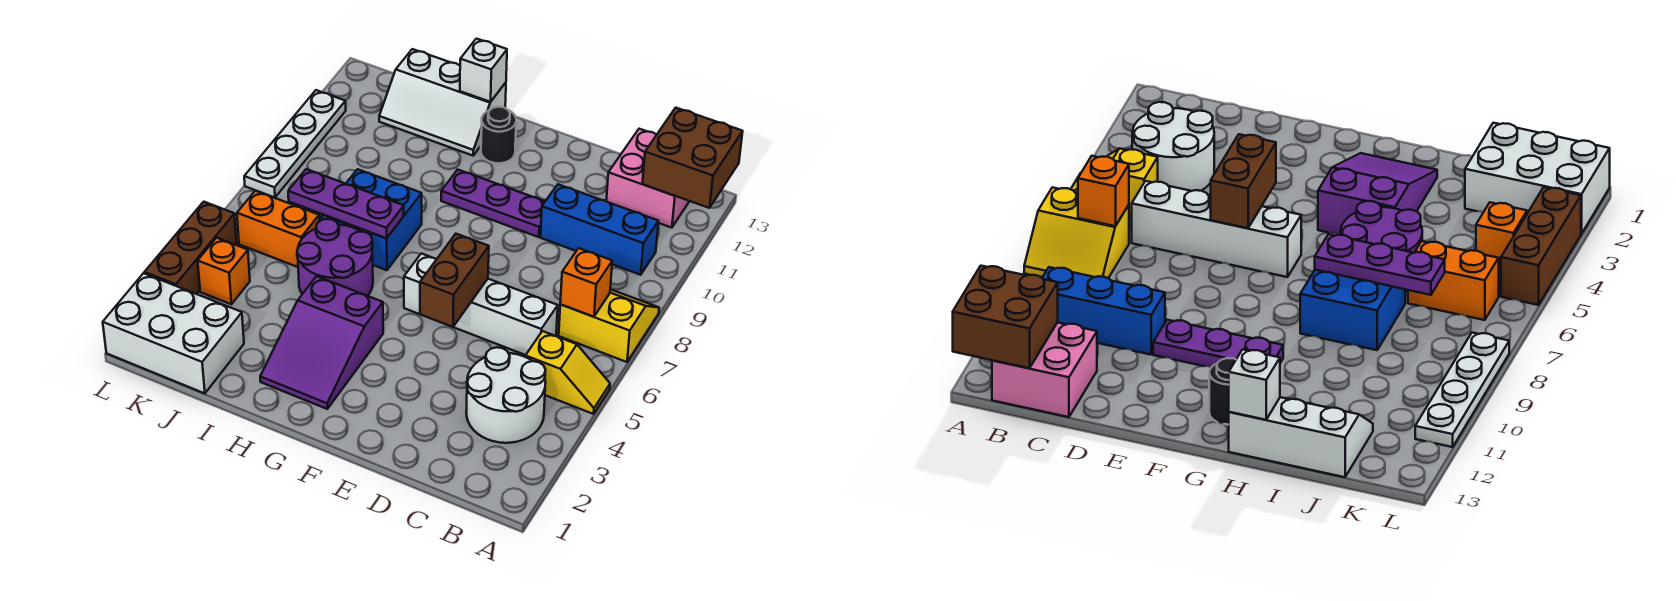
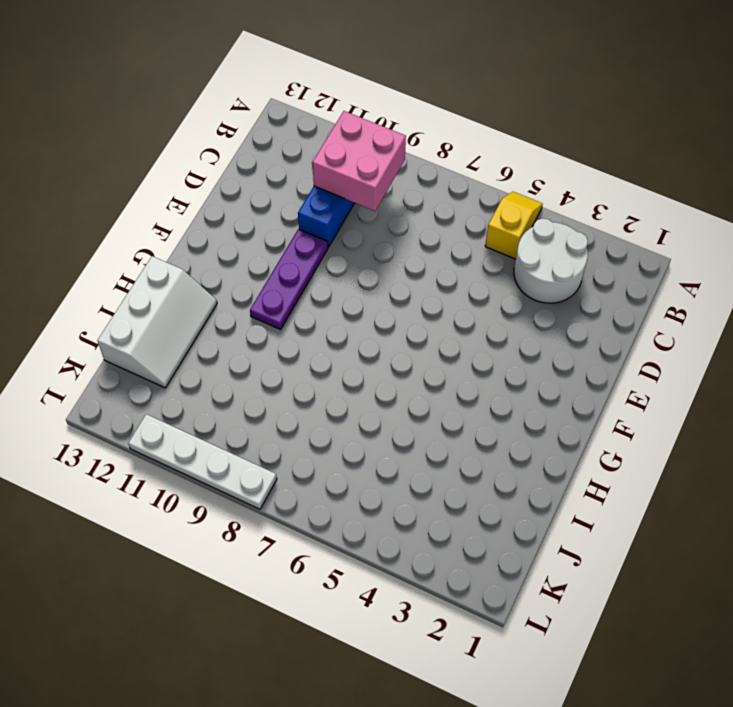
pink 2x2 brick [312,111,406,211] -> pink 2x2 brick moved to [606,129,689,228]
none -> yellow 2x2 slope [559,289,659,362]
none -> white 1x4 brick [404,253,558,355]
none -> purple 2x3 slope [260,276,383,409]

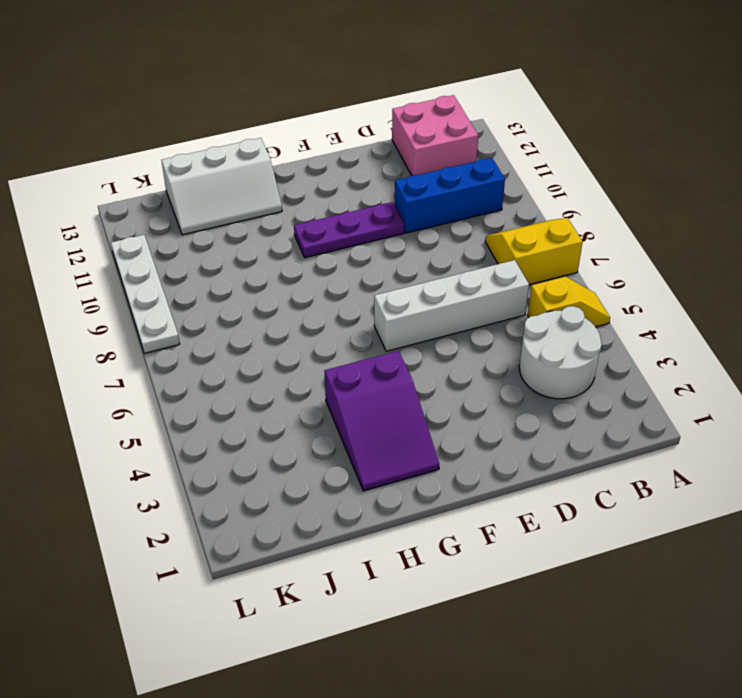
none -> black 1x1 round brick [481,107,516,163]
none -> purple 2x2 round brick [297,219,373,296]
none -> blue 2x2 brick [322,169,422,270]

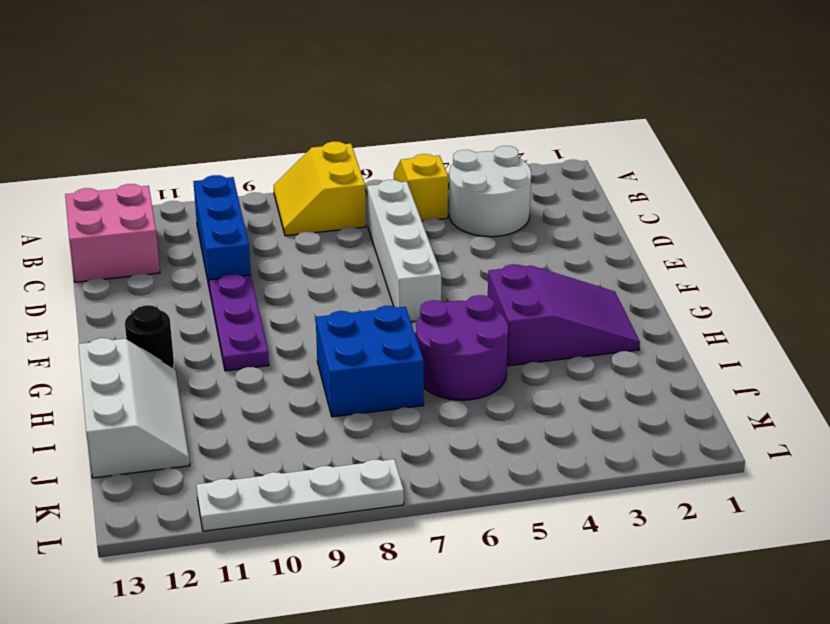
none -> white 2x3 brick [103,273,244,393]
none -> orange 1x2 brick [237,191,319,267]
none -> orange 1x1 brick [198,238,250,304]

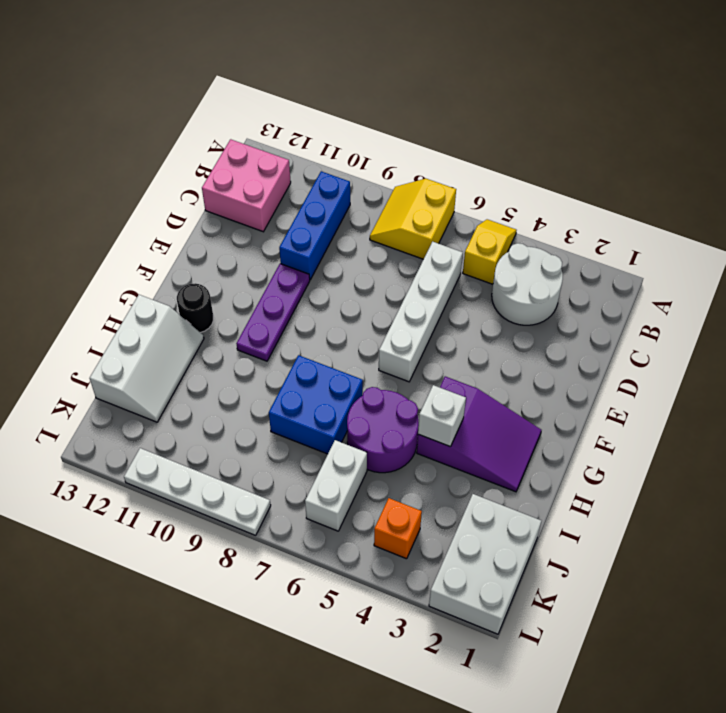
white 1x1 brick [418,385,466,447] -> white 1x1 brick moved to [460,39,507,102]
white 1x2 brick [305,440,367,531] -> orange 1x2 brick [237,191,319,267]
none -> brown 1x3 brick [144,202,237,294]
none -> brown 2x2 brick [642,108,743,208]
none -> orange 1x1 brick [560,248,612,317]

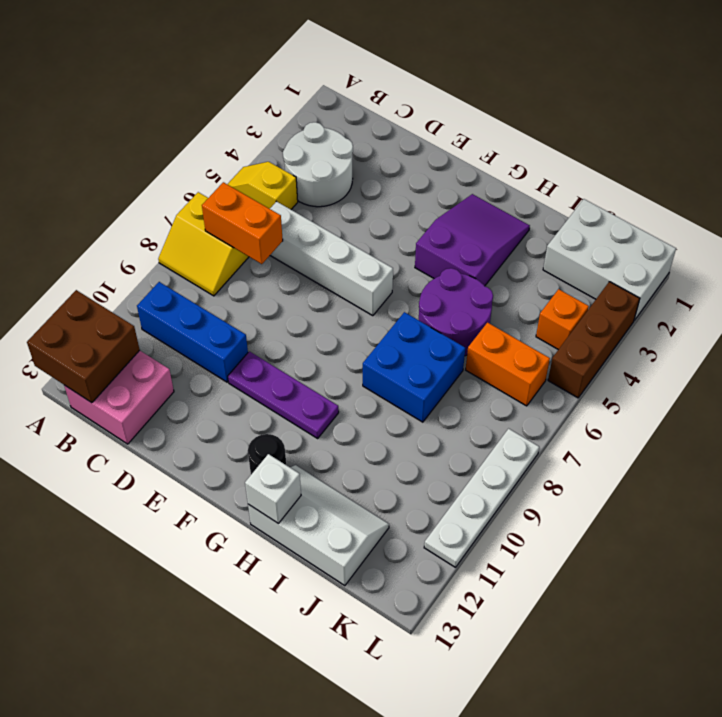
orange 1x2 brick [202,182,283,264] -> orange 1x1 brick [560,248,612,317]
none -> brown 1x2 brick [420,234,489,327]
none -> purple 1x3 plate [288,169,404,238]

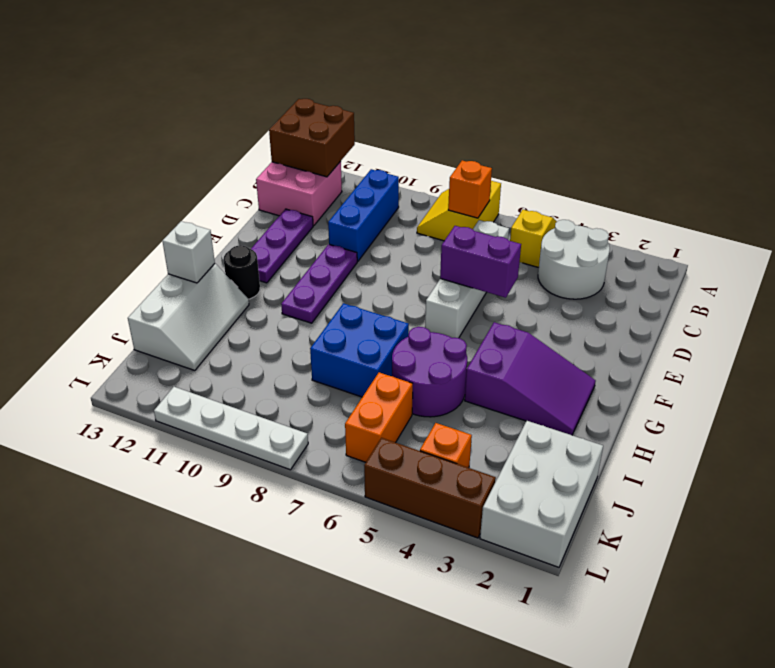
purple 1x3 plate [251,209,313,283] -> purple 1x3 plate moved to [288,169,404,238]
purple 1x2 brick [440,226,521,298] -> brown 1x2 brick [420,234,489,327]

